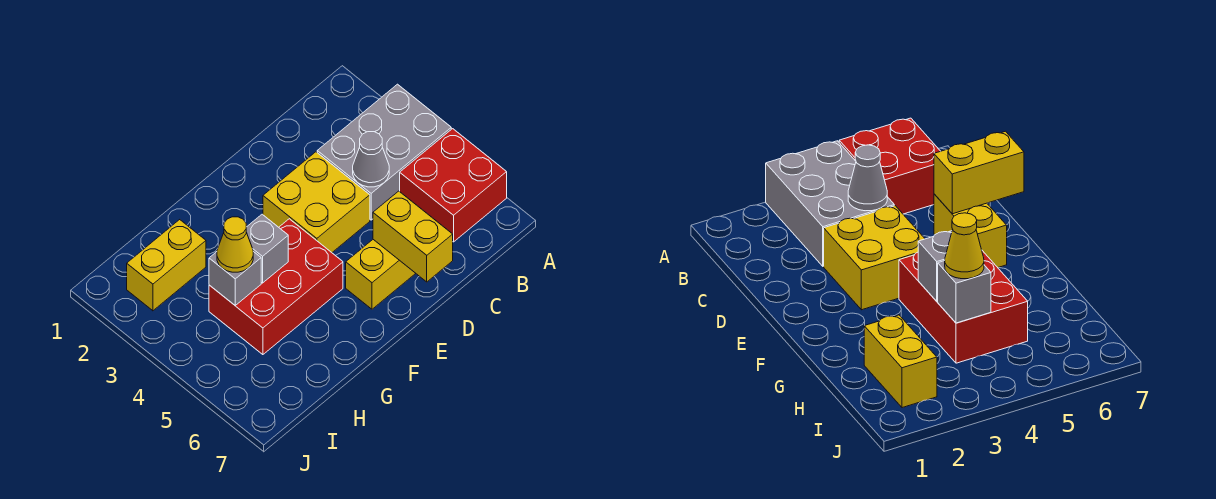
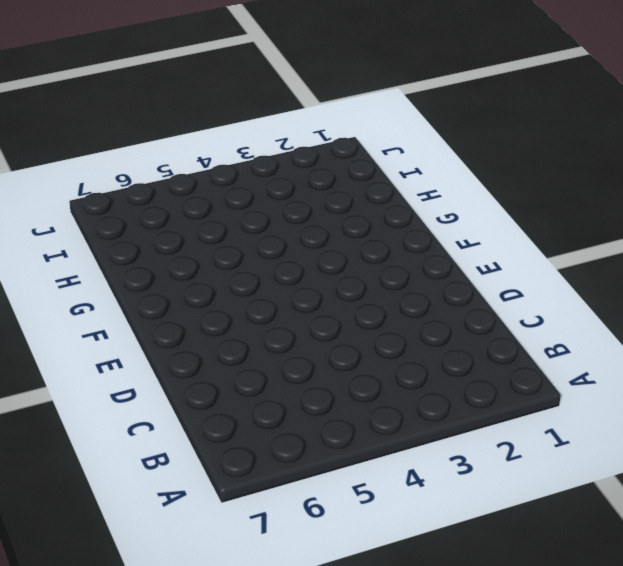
none -> grey 2x3 brick [317,84,451,220]
none -> red 2x2 brick [400,129,507,242]

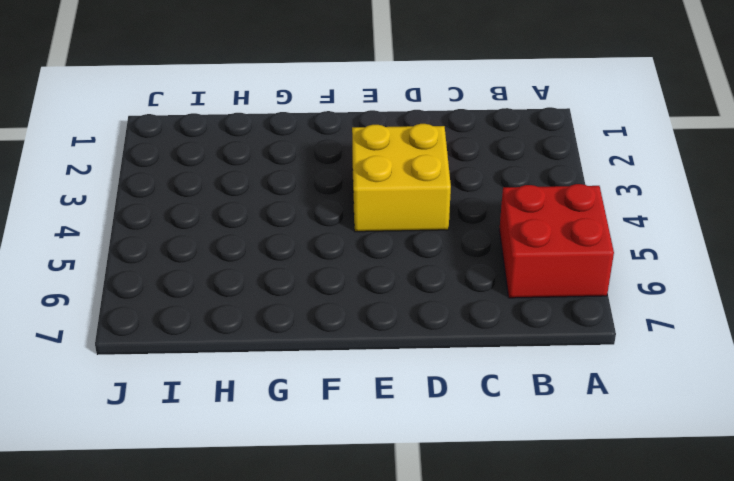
none -> grey 2x3 brick [317,84,451,220]
none -> yellow 1x2 brick [346,240,416,309]

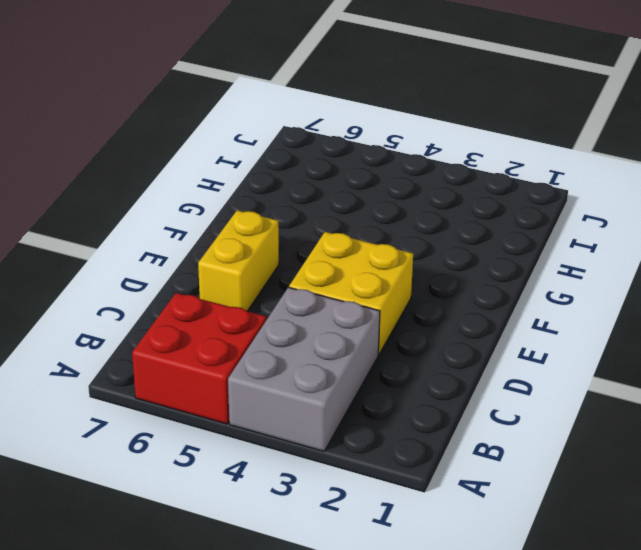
none -> red 2x3 brick [209,219,343,355]
none -> yellow 1x2 brick [127,220,206,311]

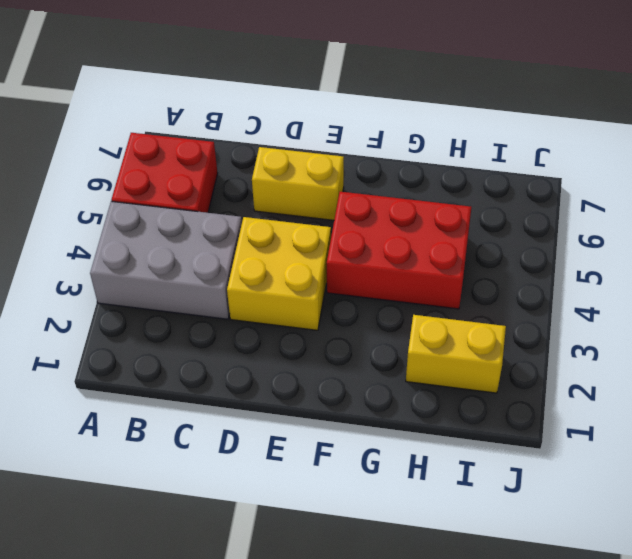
none -> grey 1x1 cone [353,132,389,187]
none -> yellow 1x2 brick [373,191,453,282]

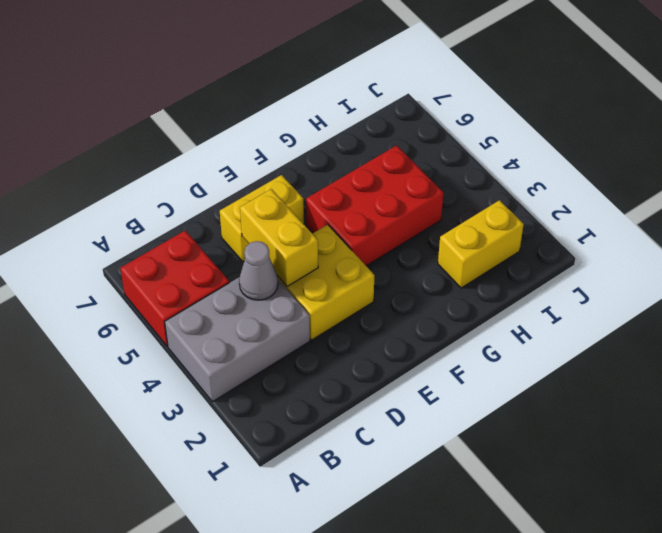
yellow 1x2 brick [240,189,318,286] -> yellow 1x2 brick moved to [373,191,453,282]
none -> grey 1x1 brick [246,214,288,283]
none -> grey 1x1 brick [209,251,261,305]

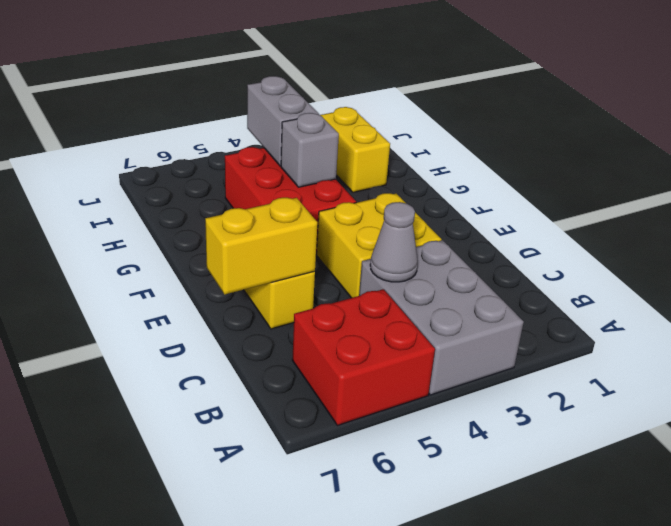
grey 1x2 brick [247,76,319,166] -> grey 1x1 brick [209,251,261,305]
none -> yellow 1x1 cone [217,217,253,272]

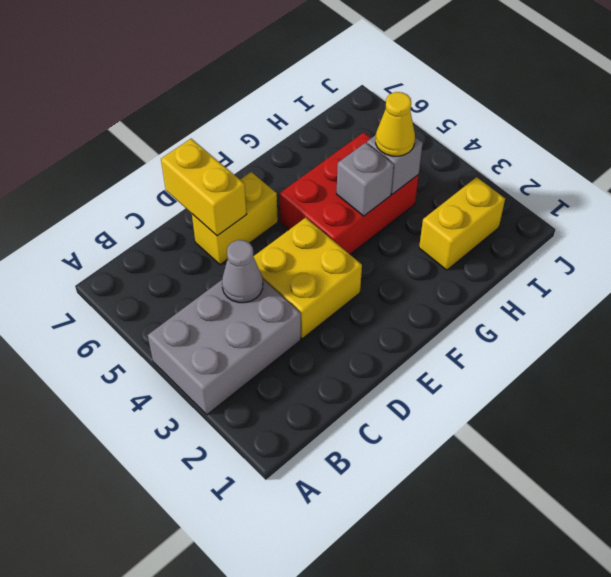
none -> red 2x2 brick [400,129,507,242]

